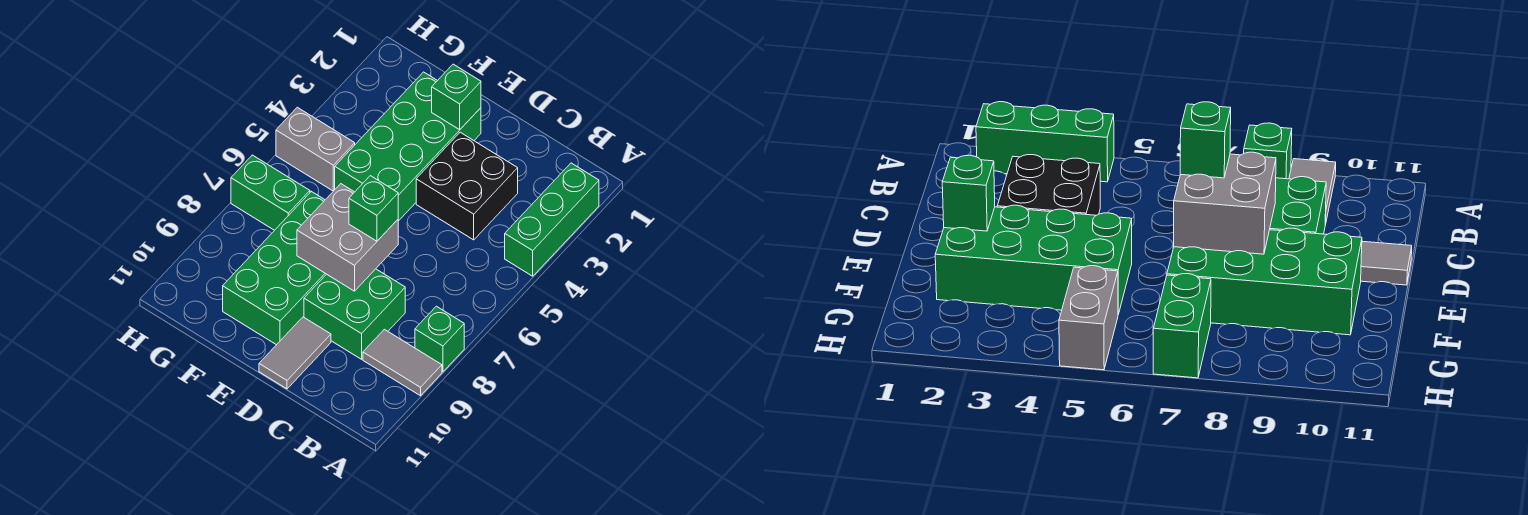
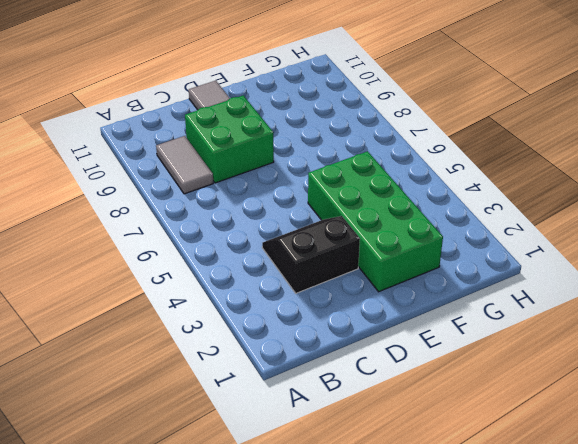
grey 1x2 tile [156,136,213,194] -> grey 1x2 tile turned to [363,329,442,396]
black 2x2 slope [262,216,360,293] -> black 2x2 brick [416,132,518,240]
none -> green 1x3 brick [505,163,599,276]
none -> green 1x1 brick [415,306,464,372]
none -> green 2x4 brick [223,191,326,345]

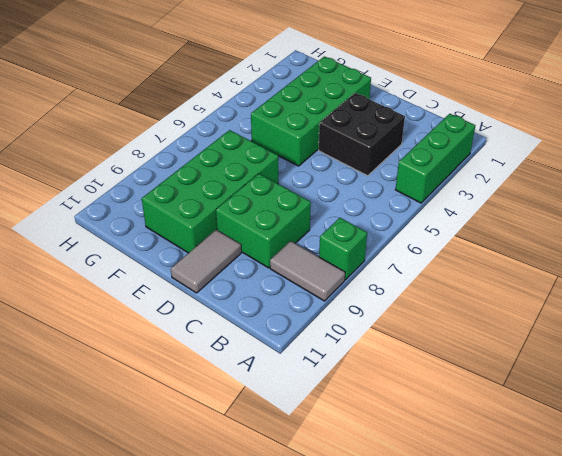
none -> grey 1x2 brick [276,107,355,191]
none -> green 1x2 brick [231,155,310,230]
none -> grey 2x2 brick [297,184,398,291]

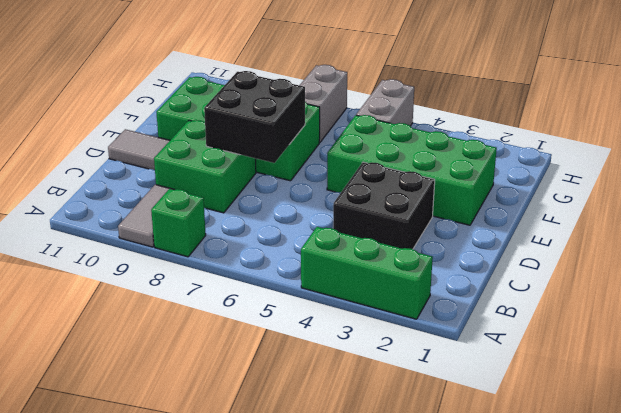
black 2x2 brick [204,71,305,163] -> grey 2x2 brick [297,184,398,291]
grey 1x2 brick [300,65,347,142] -> green 1x2 brick [231,155,310,230]
none -> green 1x1 brick [432,64,481,130]
none -> green 1x1 brick [349,176,398,241]

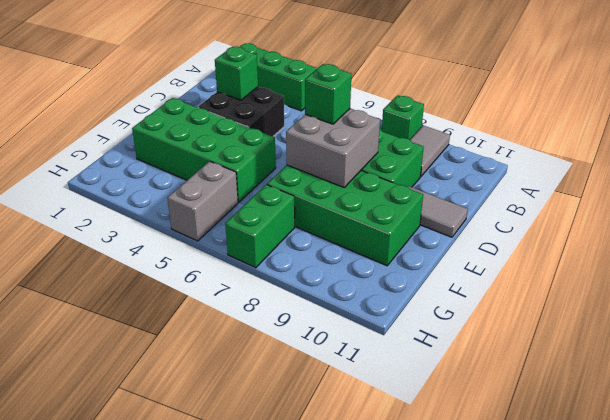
green 1x1 brick [215,46,258,100] -> green 1x1 brick moved to [432,64,481,130]

